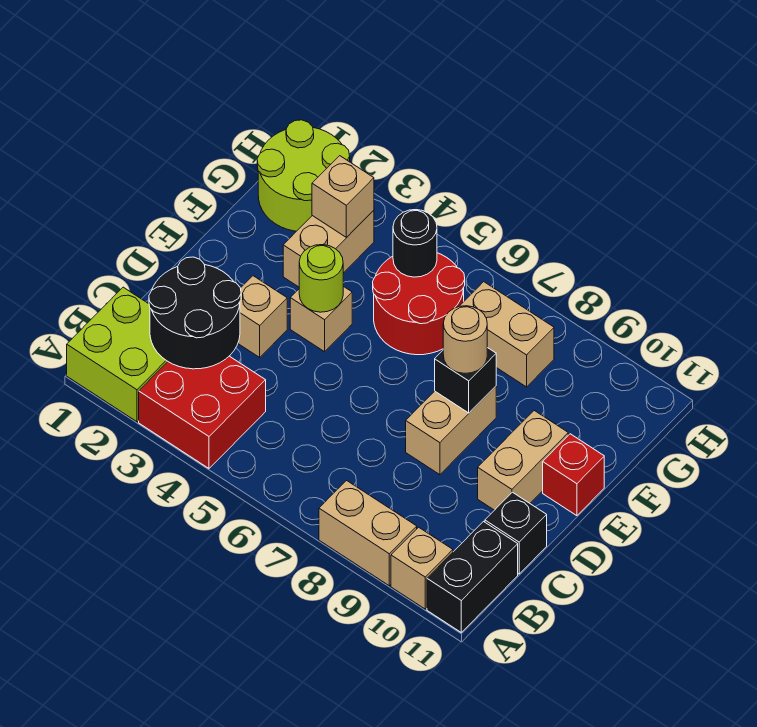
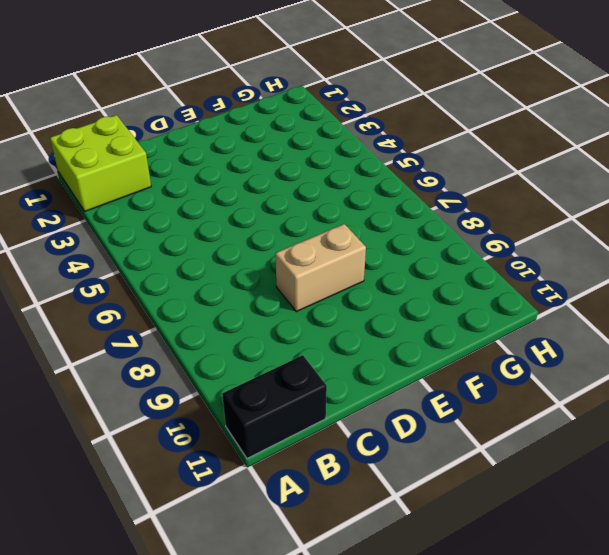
none -> red 2x2 brick [139,356,266,468]
none -> tan 1x2 brick [319,481,417,586]
none -> tan 1x1 brick [391,527,453,609]

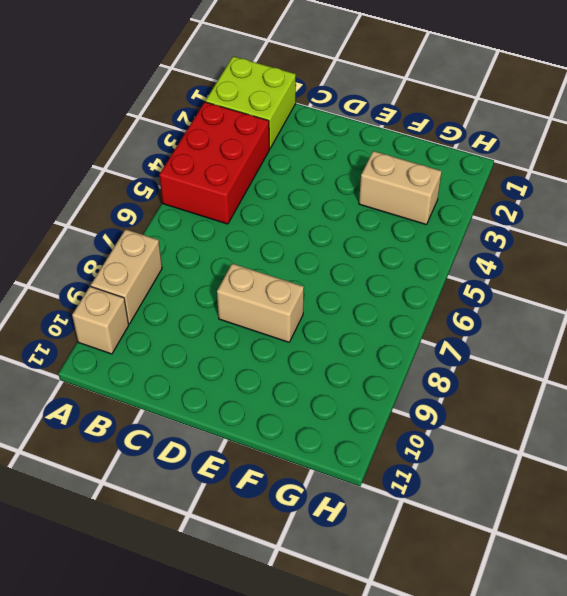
red 2x3 brick [159,102,269,224] -> red 2x2 brick [139,356,266,468]
none -> black 1x2 brick [427,522,518,632]
none -> black 1x1 brick [485,492,547,574]
none -> tan 1x1 brick [238,276,287,357]

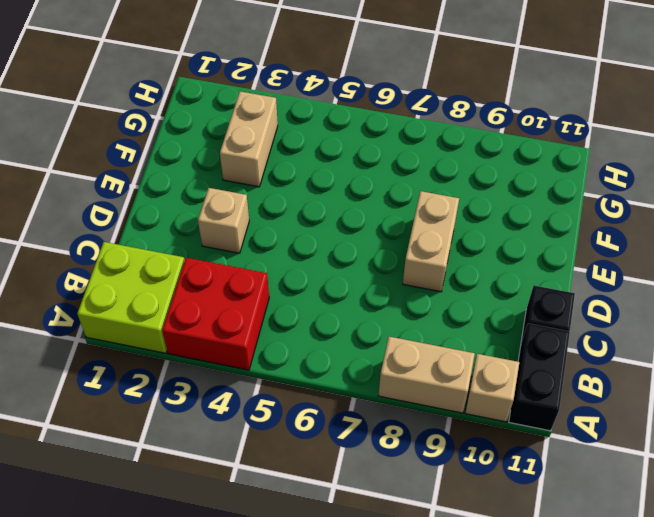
none -> tan 1x2 brick [478,411,568,510]
none -> tan 1x1 brick [290,286,352,352]
none -> red 1x1 brick [543,434,604,516]

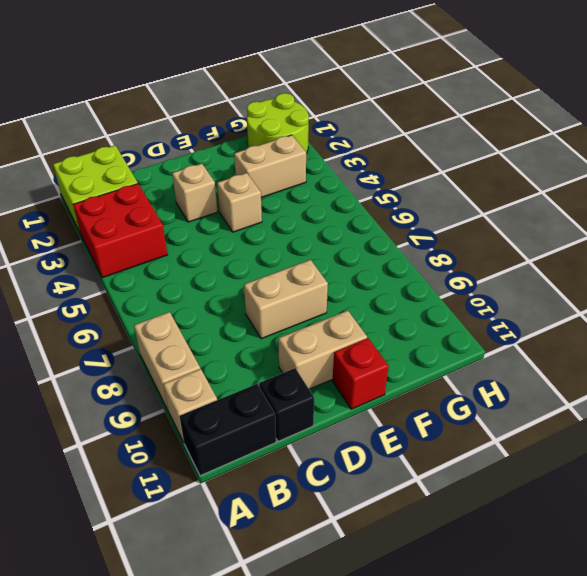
none -> red 2x2 round brick [373,253,465,355]
none -> tan 1x2 brick [460,282,554,387]
none -> black 2x2 round brick [149,257,241,369]

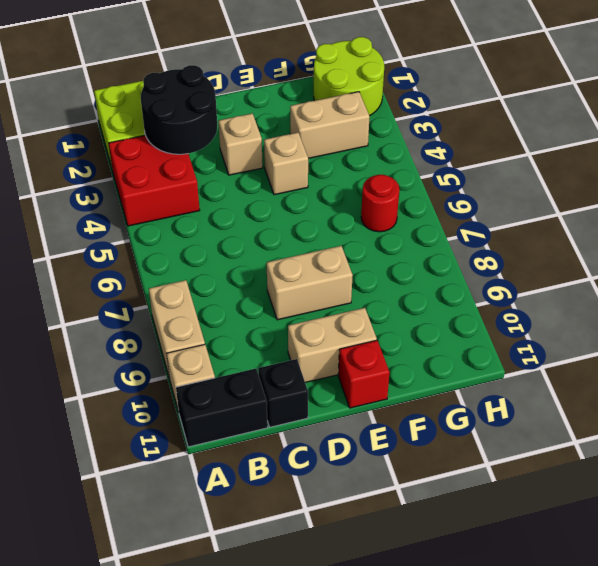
red 1x1 round brick [361,175,399,232] -> red 2x2 round brick [373,253,465,355]
none -> tan 1x2 brick [460,282,554,387]
none -> lime 1x1 round brick [299,245,343,312]
none -> black 1x1 brick [435,348,496,413]

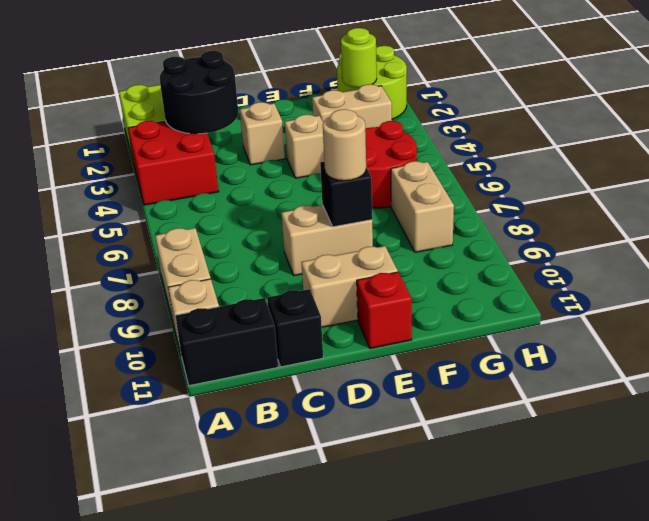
lime 1x1 round brick [341,28,377,88] -> lime 1x1 round brick moved to [299,245,343,312]
none -> tan 1x1 brick [312,156,374,237]
none -> black 1x1 round brick [393,210,437,277]

